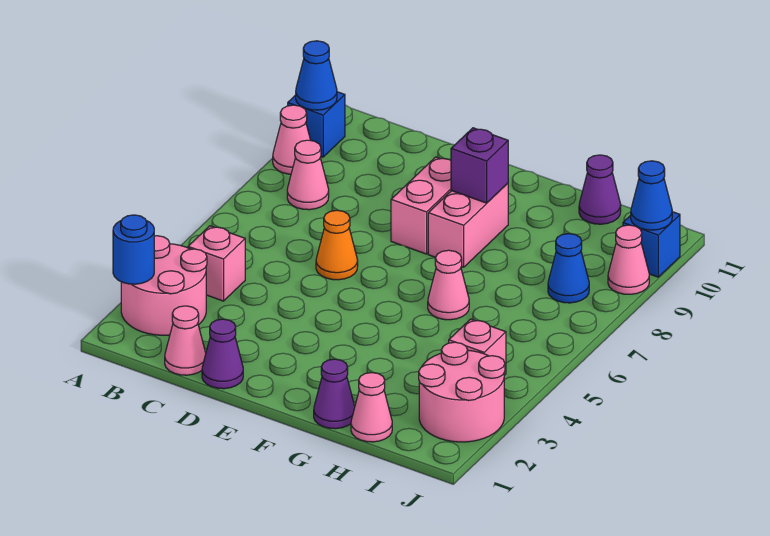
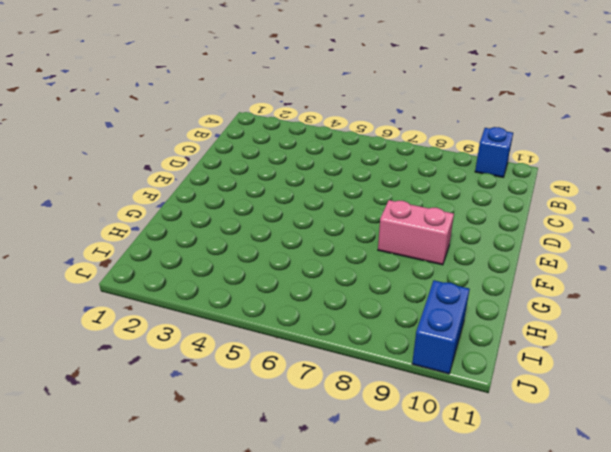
blue 1x2 brick [412,280,470,374] -> blue 1x1 brick [623,212,680,277]
none -> pink 2x2 round brick [121,236,207,335]
none -> pink 1x1 cone [273,105,311,174]
none -> pink 1x1 brick [188,226,245,301]

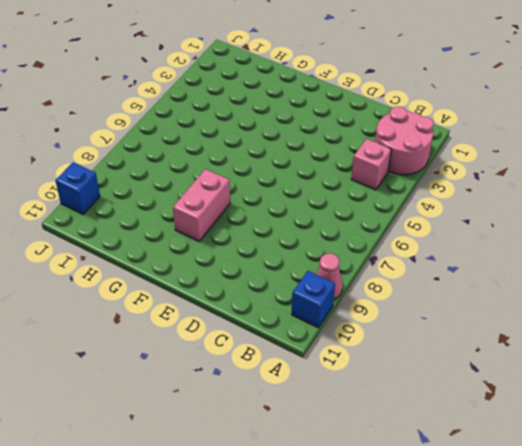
none -> pink 1x1 cone [287,140,329,210]
none -> pink 1x1 cone [165,306,206,375]
none -> purple 1x1 cone [202,319,243,389]

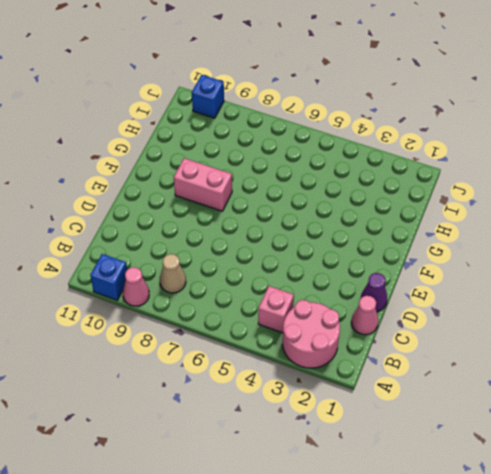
tan 1x1 cone [160,254,186,293] -> pink 1x1 cone [287,140,329,210]
none -> orange 1x1 cone [316,210,358,280]
none -> pink 1x2 brick [391,157,451,254]
none -> purple 1x1 cone [314,359,355,429]

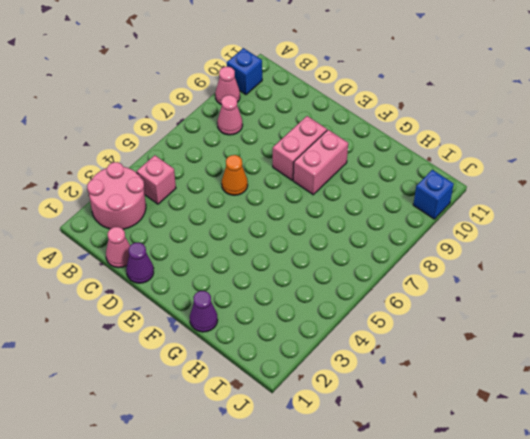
none -> pink 1x1 cone [428,250,469,320]
none -> pink 1x1 cone [351,373,392,442]
none -> purple 1x1 cone [579,155,621,224]

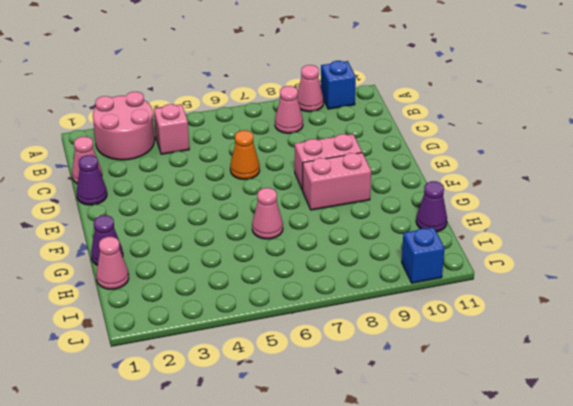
none -> pink 2x2 round brick [419,342,505,442]
none -> pink 1x1 brick [449,319,506,375]
none -> blue 1x1 cone [548,234,589,303]

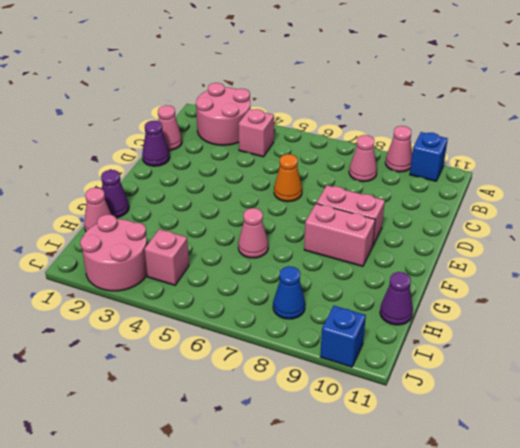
none -> pink 1x1 cone [608,225,649,294]
none -> blue 1x1 round brick [113,215,154,284]
none -> blue 1x1 cone [296,41,337,110]

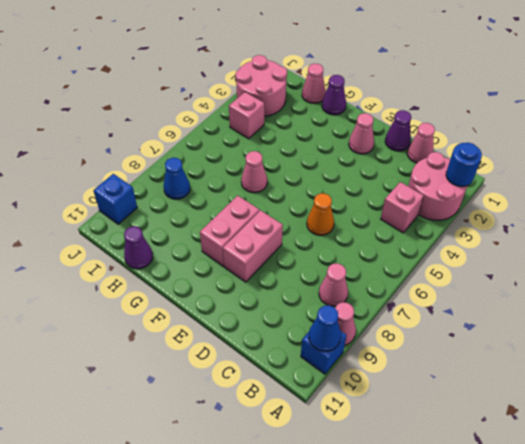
pink 1x1 cone [349,113,374,154] -> pink 1x1 cone moved to [608,225,649,294]
none -> purple 1x1 brick [451,128,508,203]
none -> blue 1x1 cone [631,161,672,230]

